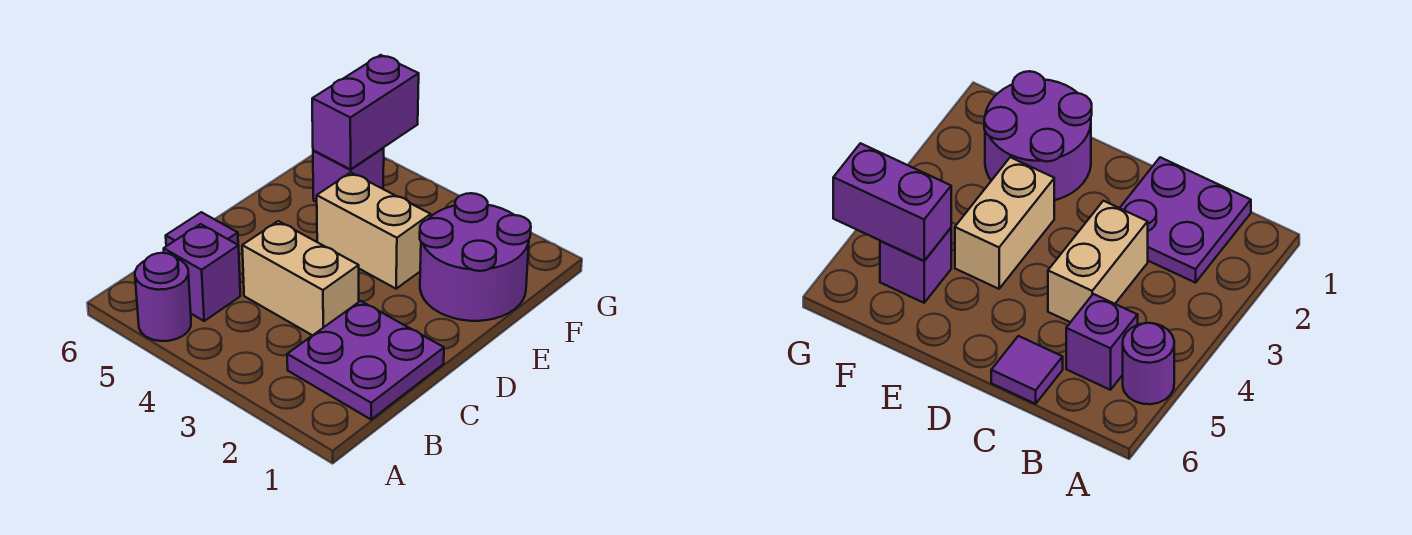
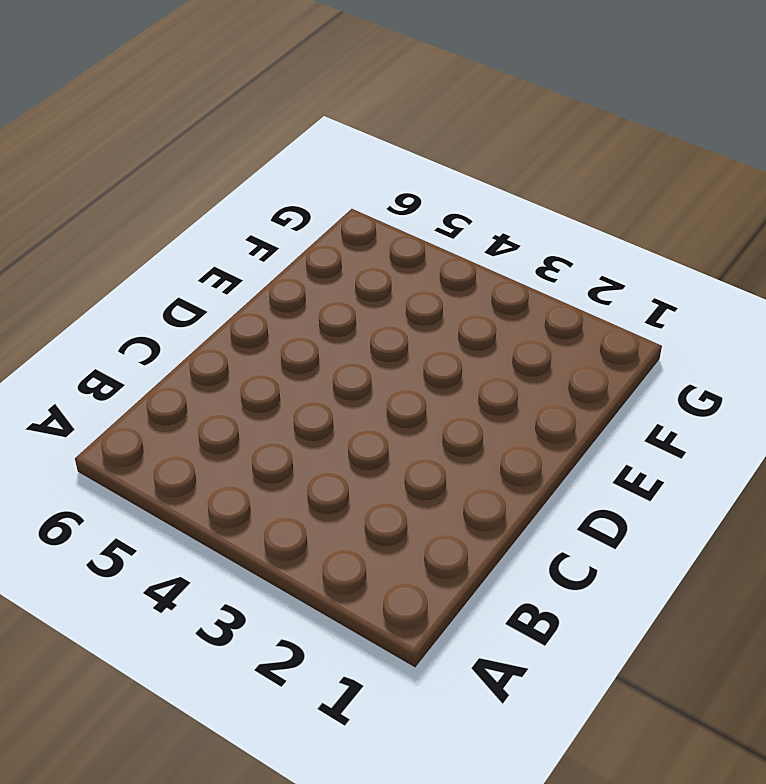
none -> purple 1x1 round brick [135,253,191,341]
none -> purple 2x2 plate [287,301,444,419]

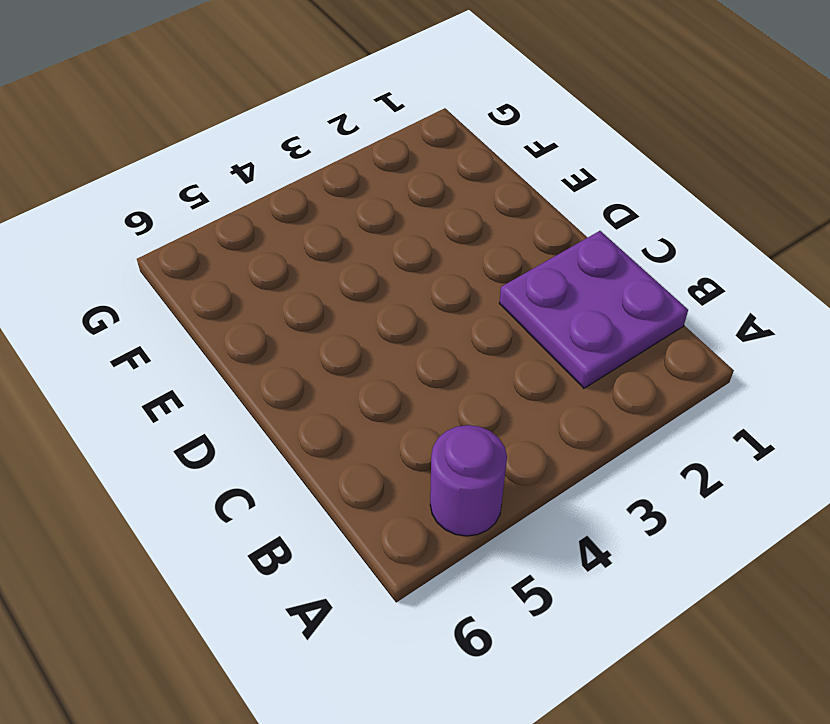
none -> purple 1x1 brick [164,224,240,321]
none -> tan 1x2 brick [242,221,359,335]

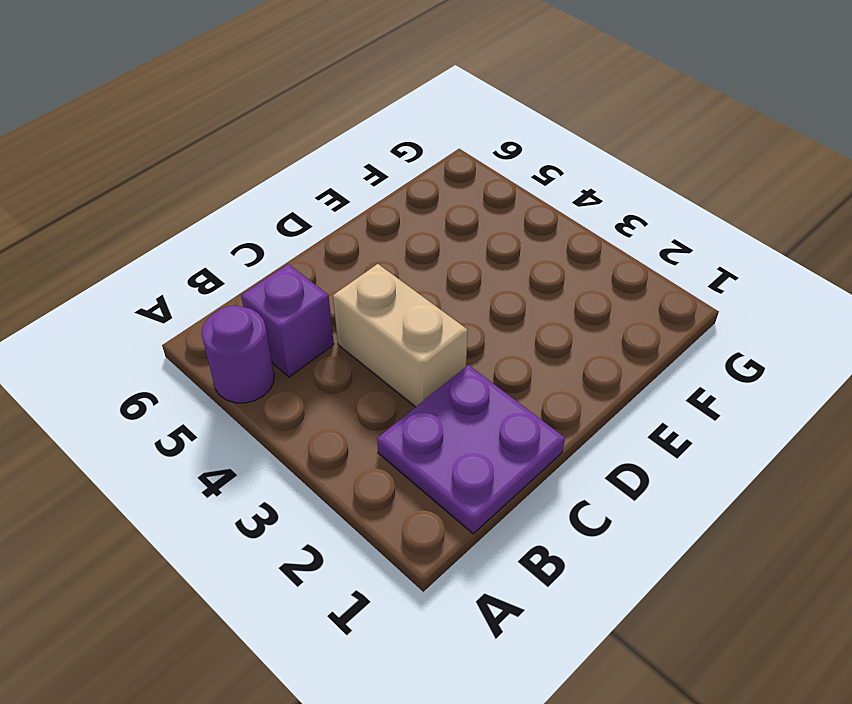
none -> purple 1x1 tile [166,212,238,246]
none -> purple 2x2 round brick [420,193,531,321]

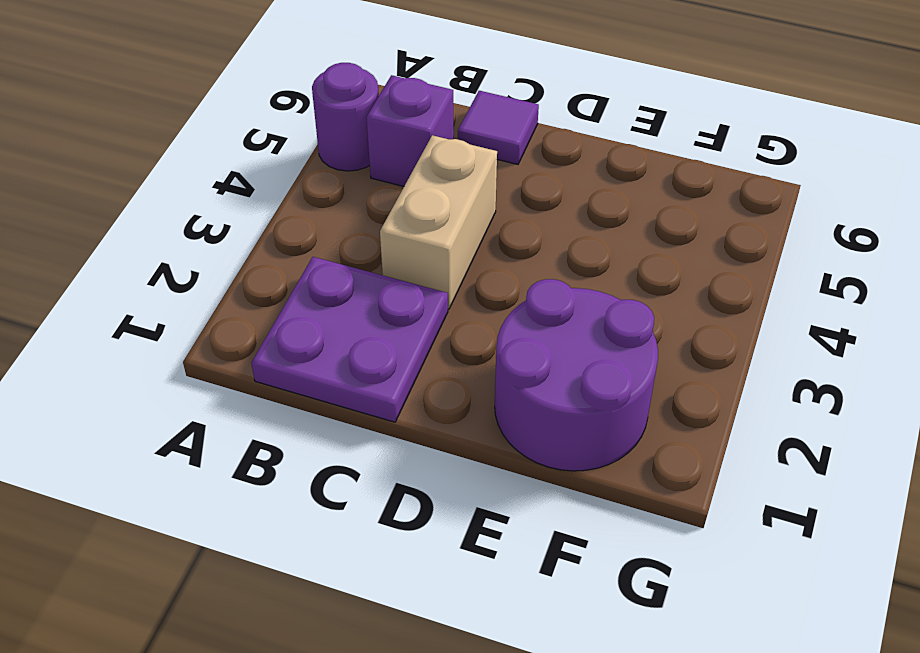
none -> tan 1x2 brick [317,172,431,289]
none -> purple 1x1 brick [313,148,384,202]

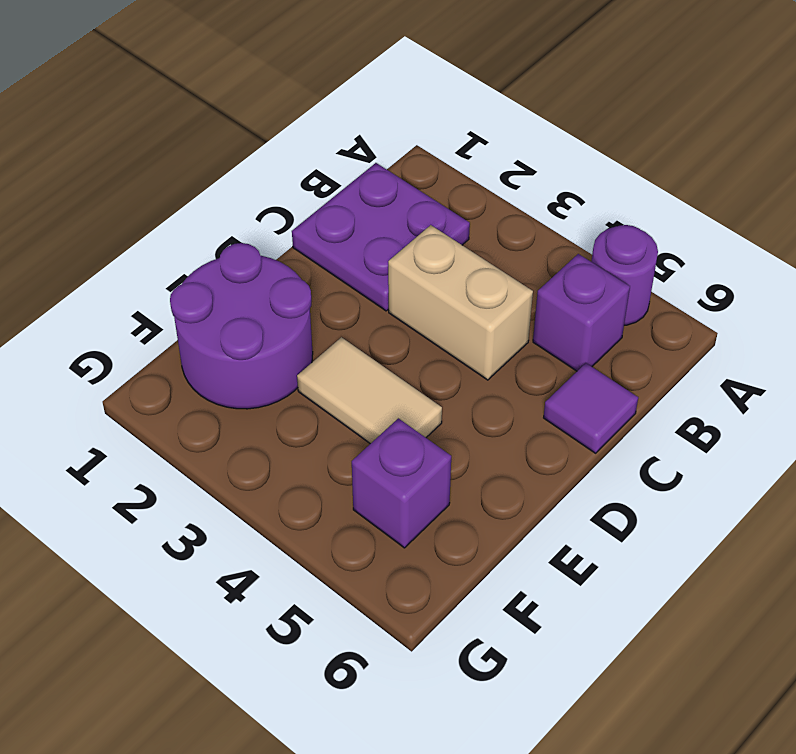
tan 1x2 tile [297,337,442,444] -> tan 1x2 brick [317,172,431,289]
none -> purple 1x2 brick [312,55,419,169]

